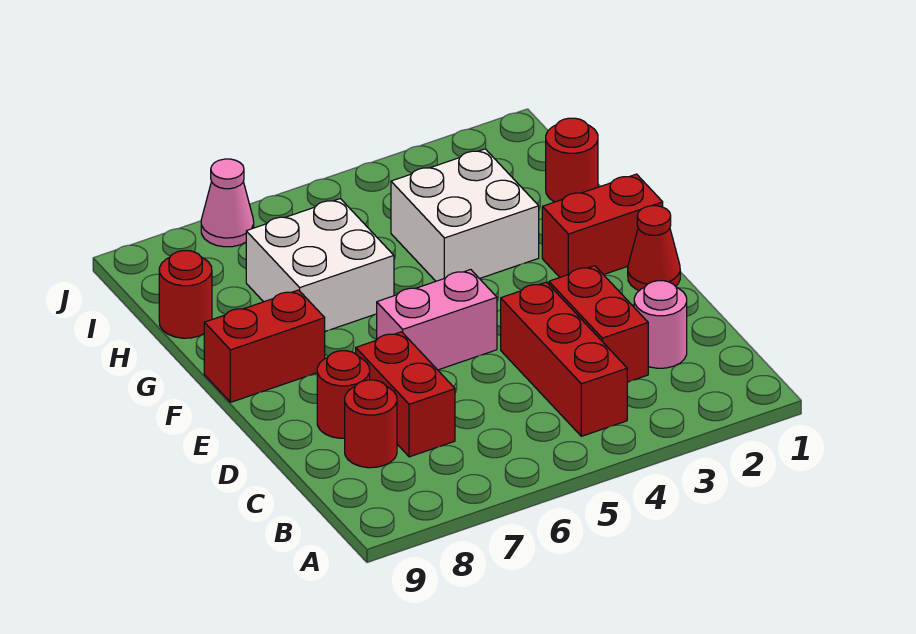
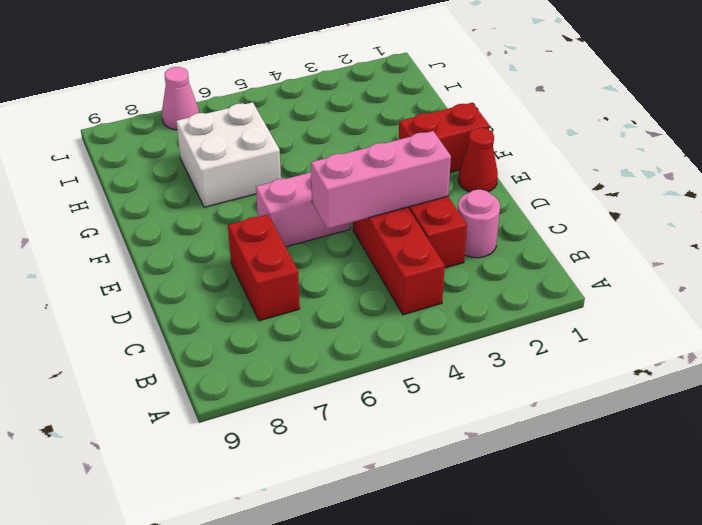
pink 1x3 brick [311,131,451,229] -> none
none -> red 1x1 round brick [345,380,397,468]
none -> red 1x1 round brick [317,351,370,438]
none -> red 1x2 brick [204,290,325,402]

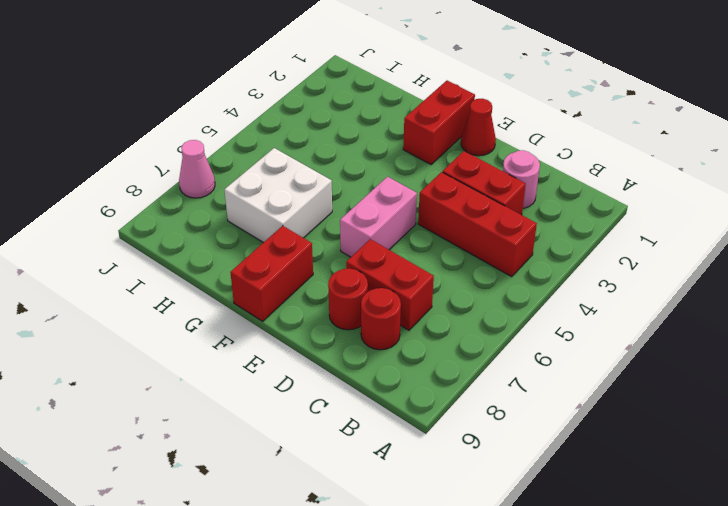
none -> white 2x2 brick [391,149,539,281]
none -> red 1x1 round brick [546,118,598,202]
none -> red 1x1 round brick [159,251,212,338]

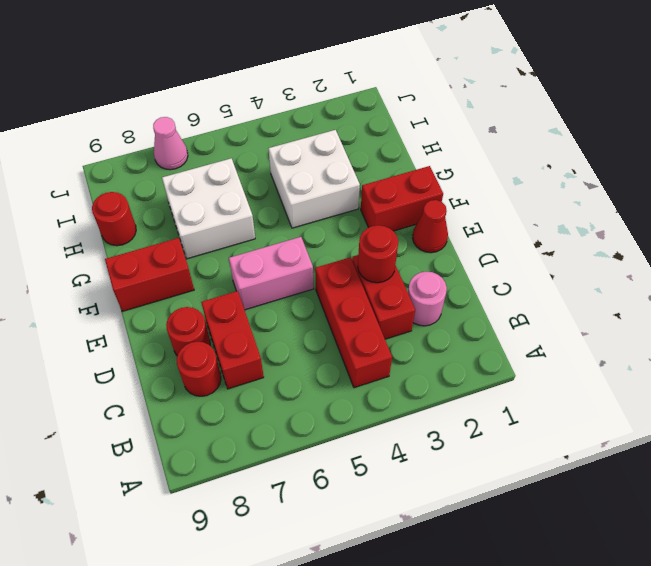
red 1x1 round brick [358,225,398,283] -> red 1x1 round brick moved to [546,118,598,202]

